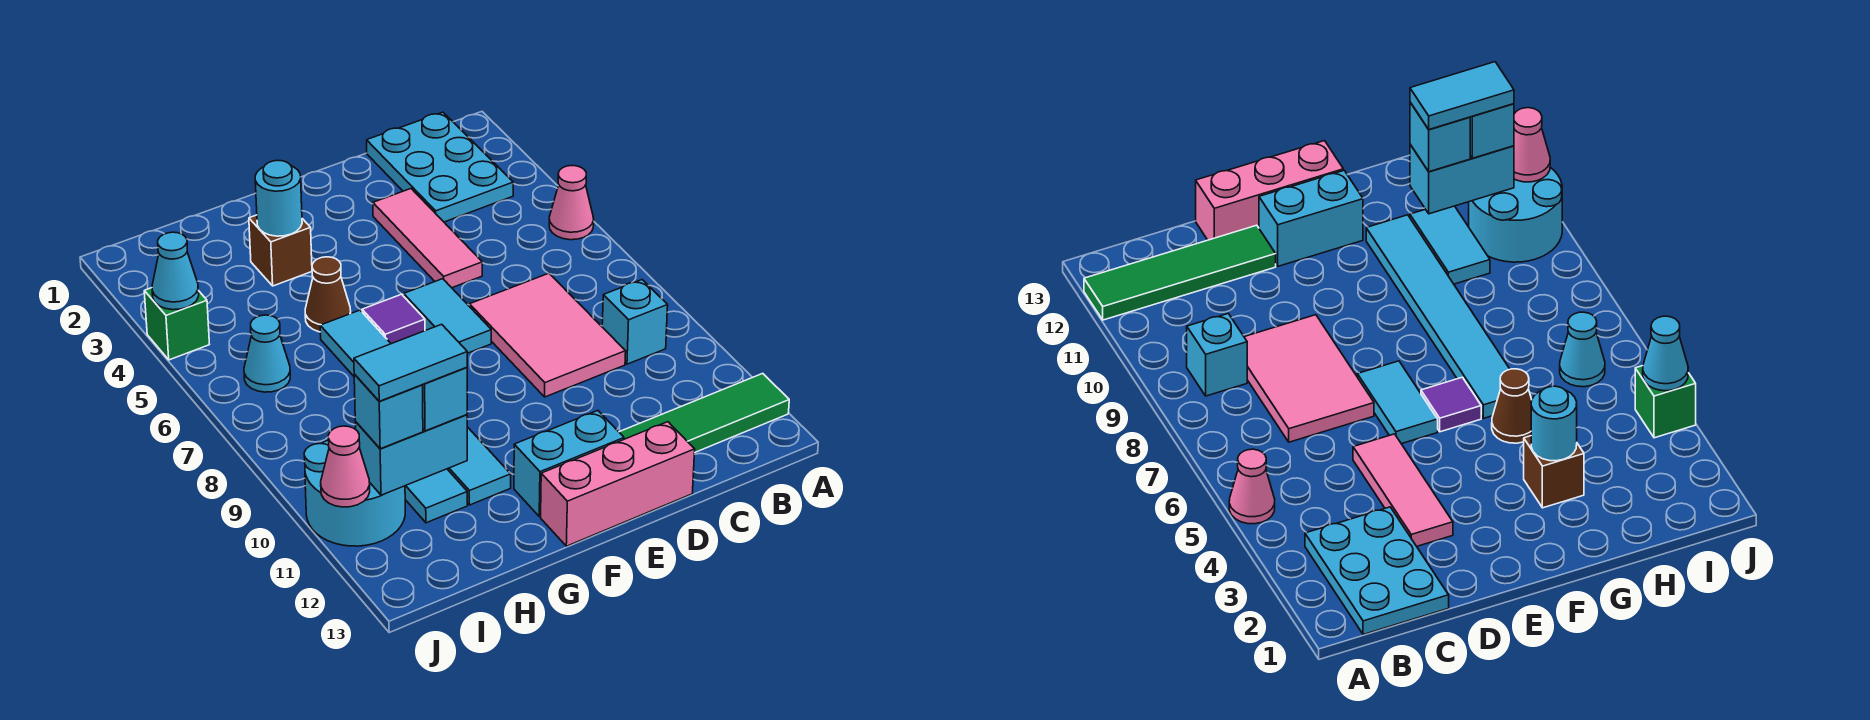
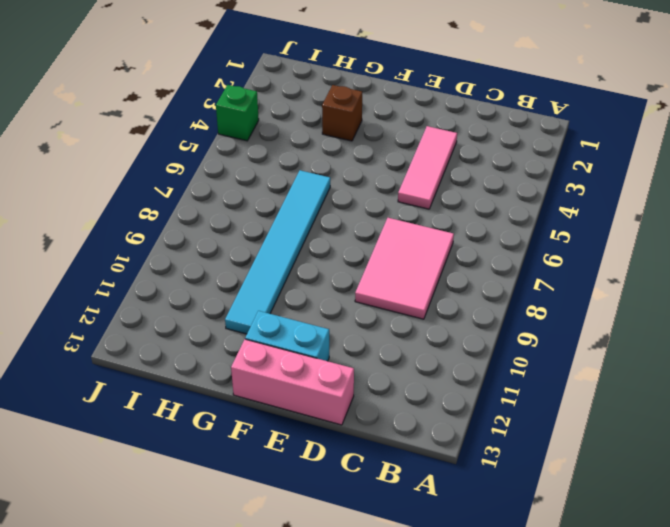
none -> pink 1x1 cone [549,166,594,240]
none -> green 1x4 tile [619,373,789,452]
none -> cyan 2x3 plate [367,112,513,222]

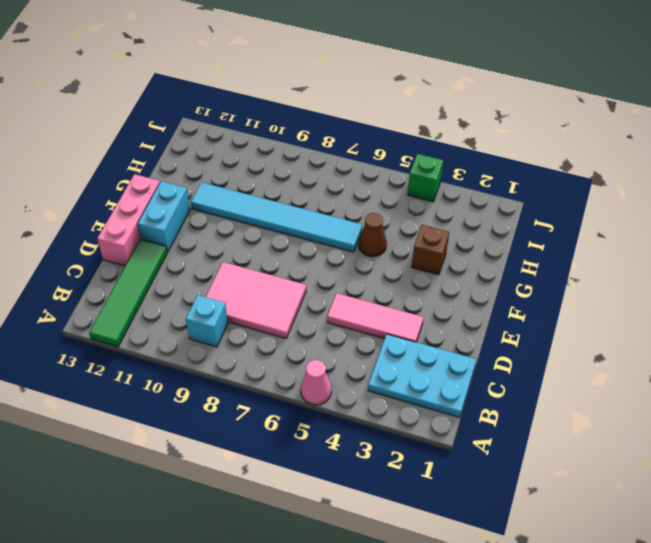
none -> cyan 1x2 tile [404,279,491,353]
none -> purple 1x1 tile [362,294,425,344]
none -> cyan 1x2 tile [405,469,467,523]

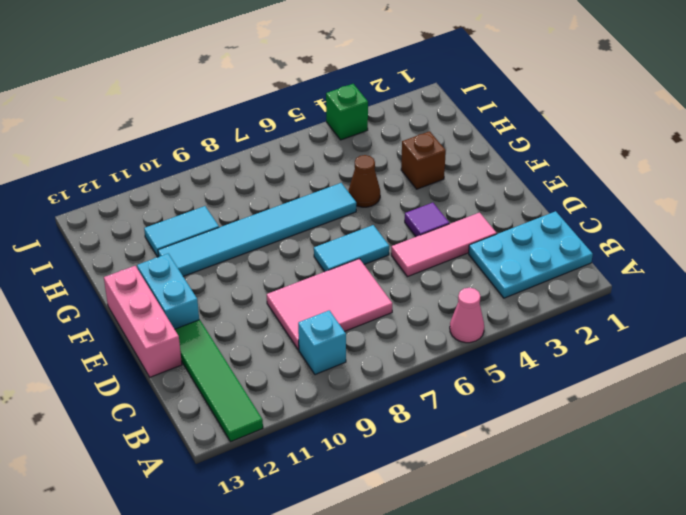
purple 1x1 tile [405,203,449,237] -> purple 1x1 tile moved to [362,294,425,344]
none -> cyan 1x1 cone [244,315,290,392]
none -> cyan 2x2 round brick [304,428,405,546]
none -> cyan 1x1 round brick [255,160,302,236]

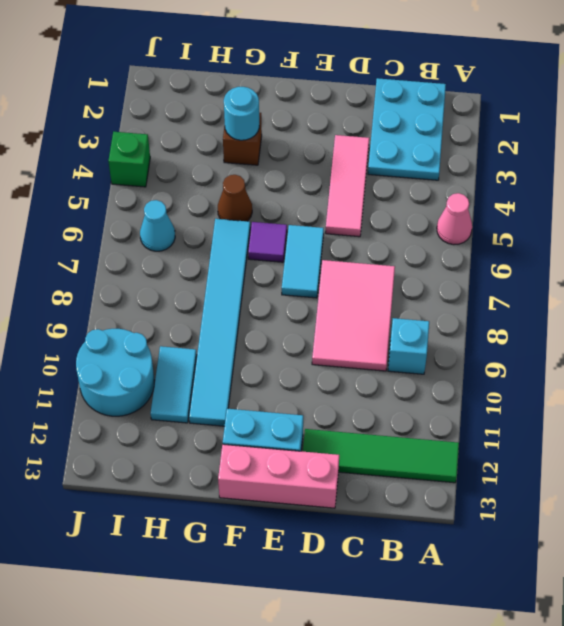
none -> cyan 1x2 brick [355,415,467,495]
none -> cyan 1x1 cone [152,232,199,310]
none -> pink 1x1 cone [321,426,370,507]

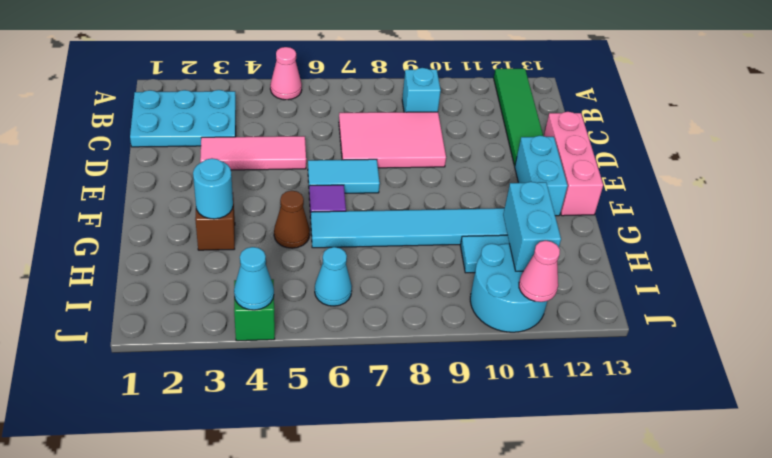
none -> cyan 1x1 brick [423,367,467,431]
none -> cyan 1x1 brick [354,374,423,449]
none -> cyan 1x2 tile [354,324,467,401]

